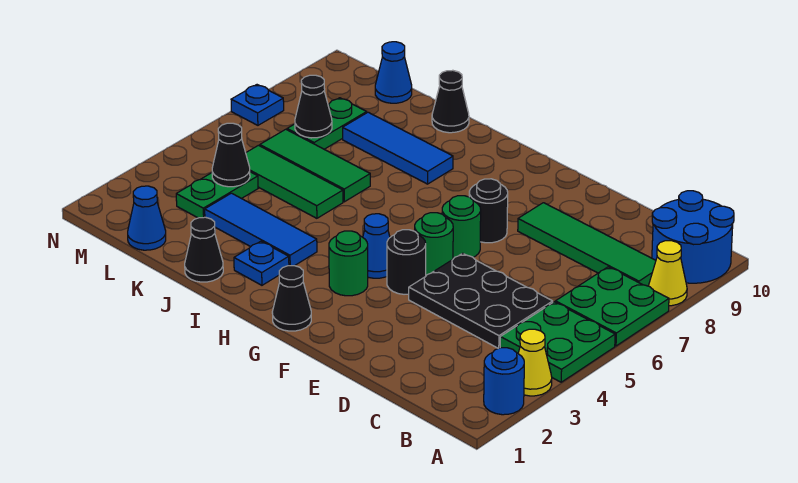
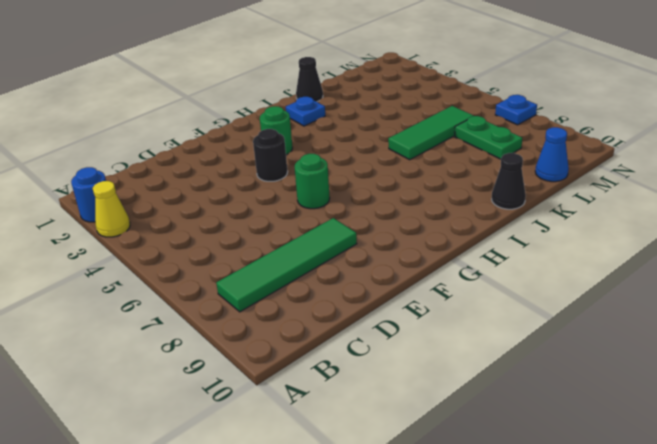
none -> green 2x2 plate [500,302,615,382]
none -> green 2x2 plate [555,267,669,346]
none -> yellow 1x1 cone [649,241,687,306]

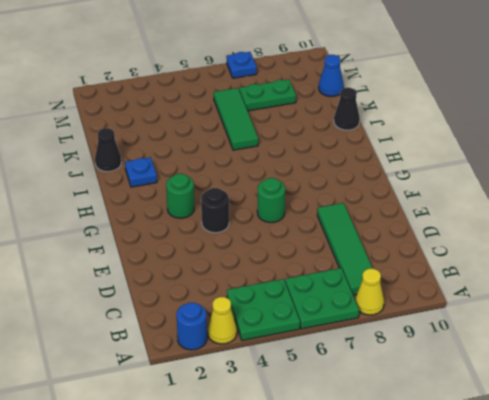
none -> blue 2x2 round brick [652,191,734,283]
none -> black 2x3 plate [409,253,553,348]
none -> green 1x1 round brick [415,213,453,275]

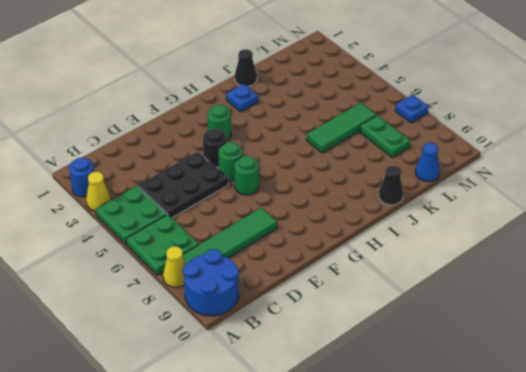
none -> black 1x1 round brick [469,179,508,243]
none -> black 1x1 cone [272,266,311,331]
none -> blue 1x1 cone [363,214,390,278]

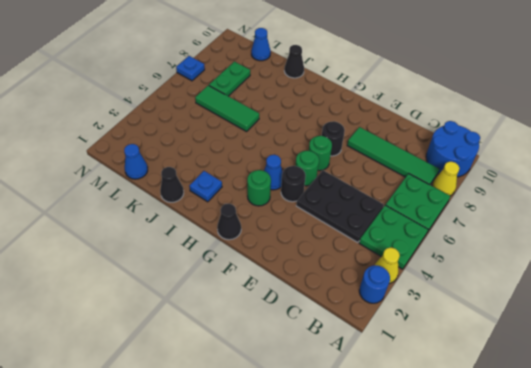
none -> blue 1x3 tile [205,193,317,266]
none -> blue 1x3 tile [343,112,453,184]
none -> green 1x3 tile [246,145,343,218]

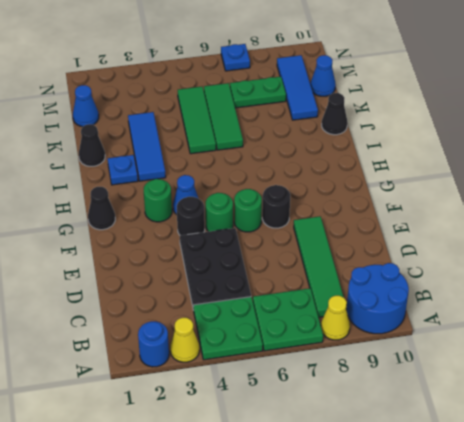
blue 1x3 tile [277,55,318,120] -> blue 1x3 tile moved to [343,112,453,184]
none -> green 1x2 plate [176,172,258,218]
none -> black 1x1 cone [212,123,250,187]
none -> black 1x1 cone [295,75,332,138]

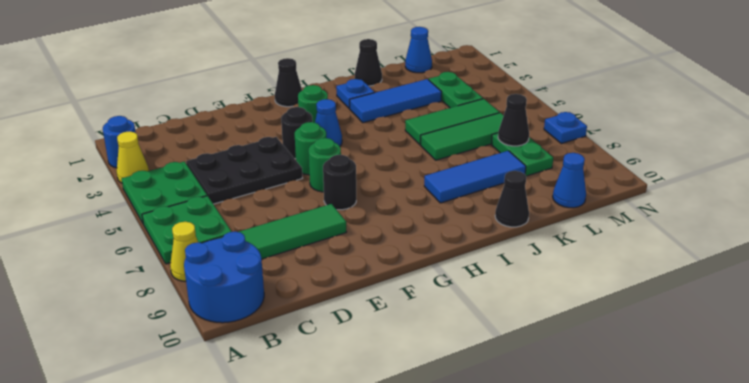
none -> black 1x1 cone [212,123,250,187]

